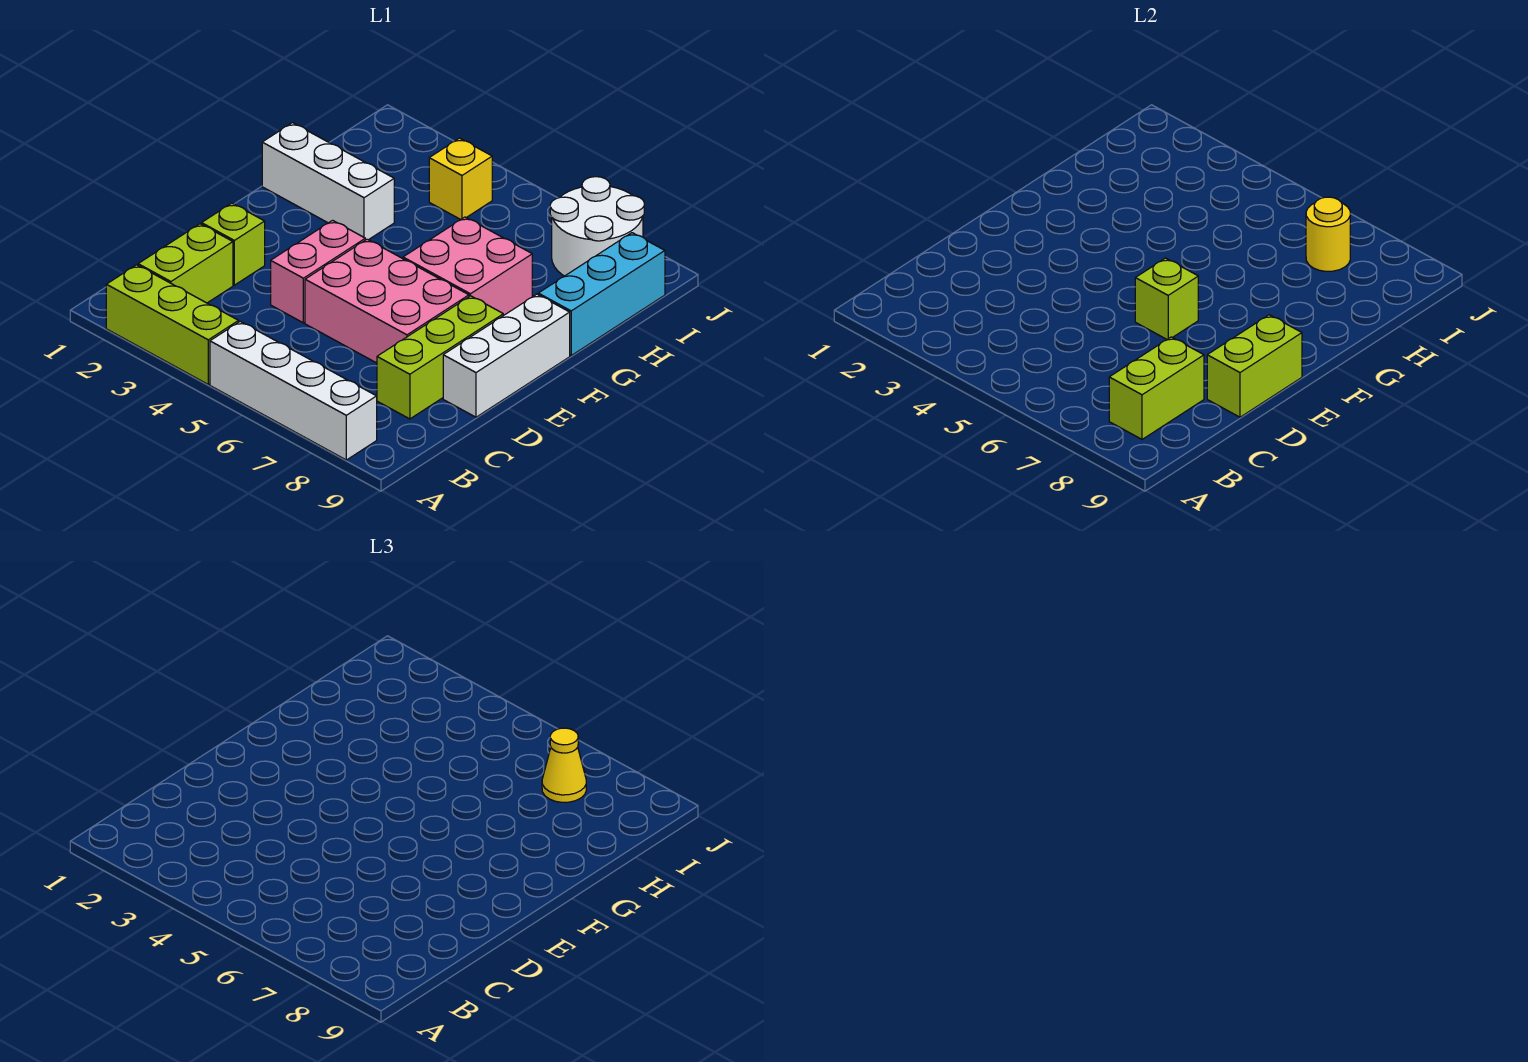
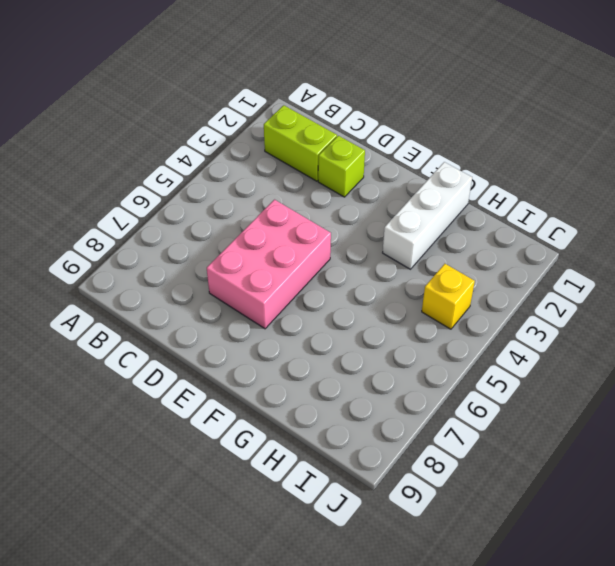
none -> lime 1x3 brick [106,265,239,384]
none -> white 1x4 brick [210,321,377,460]
none -> lime 1x3 brick [377,296,503,419]

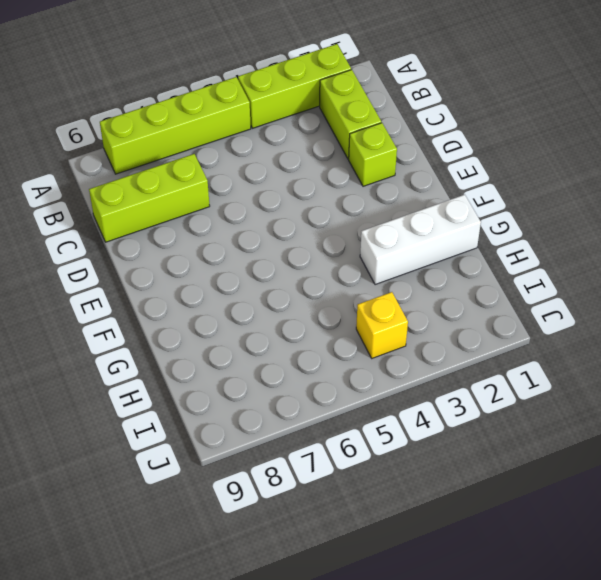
lime 1x4 brick [100,77,251,174] -> white 1x4 brick [210,321,377,460]
lime 1x3 brick [89,154,210,242] -> lime 1x3 brick turned to [377,296,503,419]
none -> pink 1x2 brick [271,220,365,323]
none -> pink 2x3 brick [305,239,469,363]
none -> white 1x3 brick [443,294,570,417]

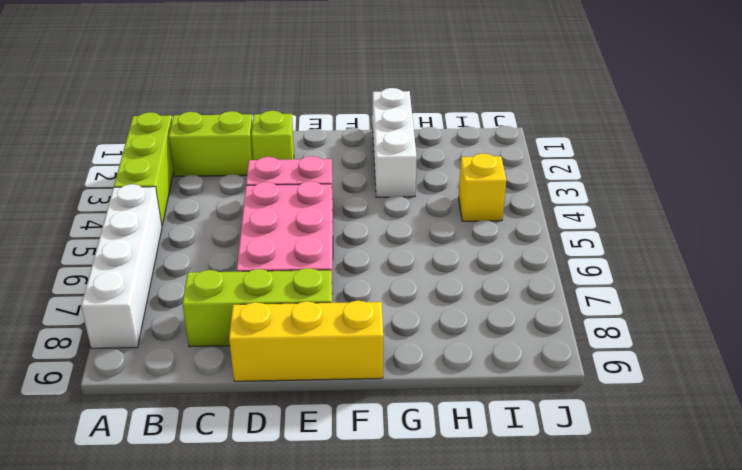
yellow 1x3 brick [229,301,383,381] -> white 1x3 brick [443,294,570,417]
none -> pink 2x2 brick [403,217,532,316]
none -> cyan 1x3 brick [538,233,665,355]
none -> white 2x2 round brick [550,177,644,276]

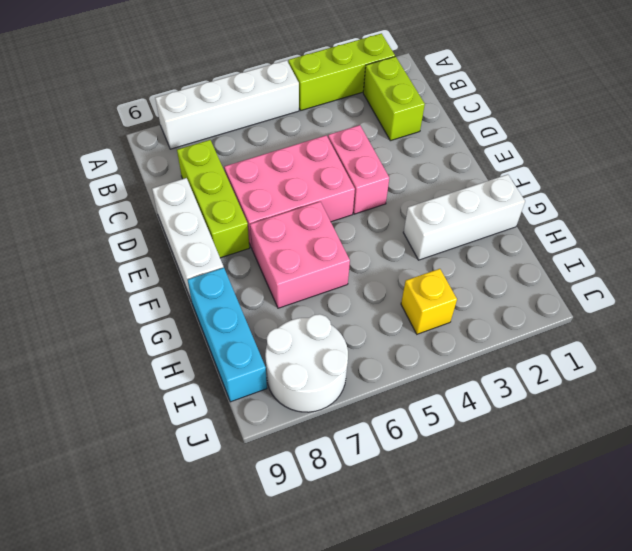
none -> lime 1x1 brick [202,203,265,285]
none -> lime 1x2 brick [1109,337,1204,439]
none -> lime 1x2 brick [1207,315,1302,417]

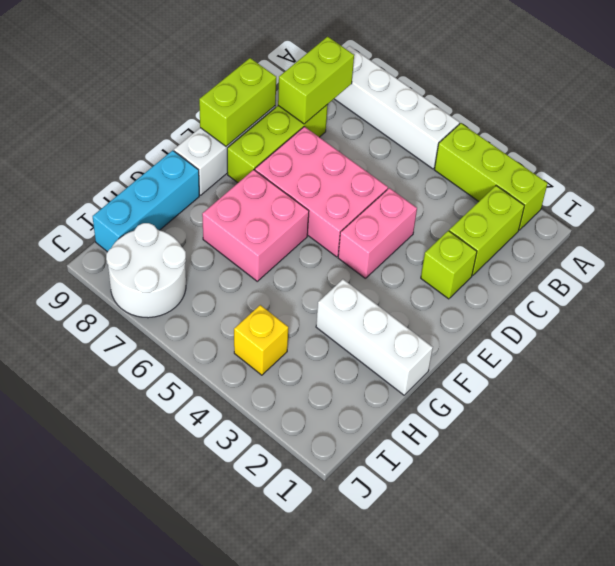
none -> lime 1x1 brick [1135,258,1198,339]
none -> yellow 1x1 round brick [1306,197,1350,271]
none -> yellow 1x1 cone [542,728,586,802]

